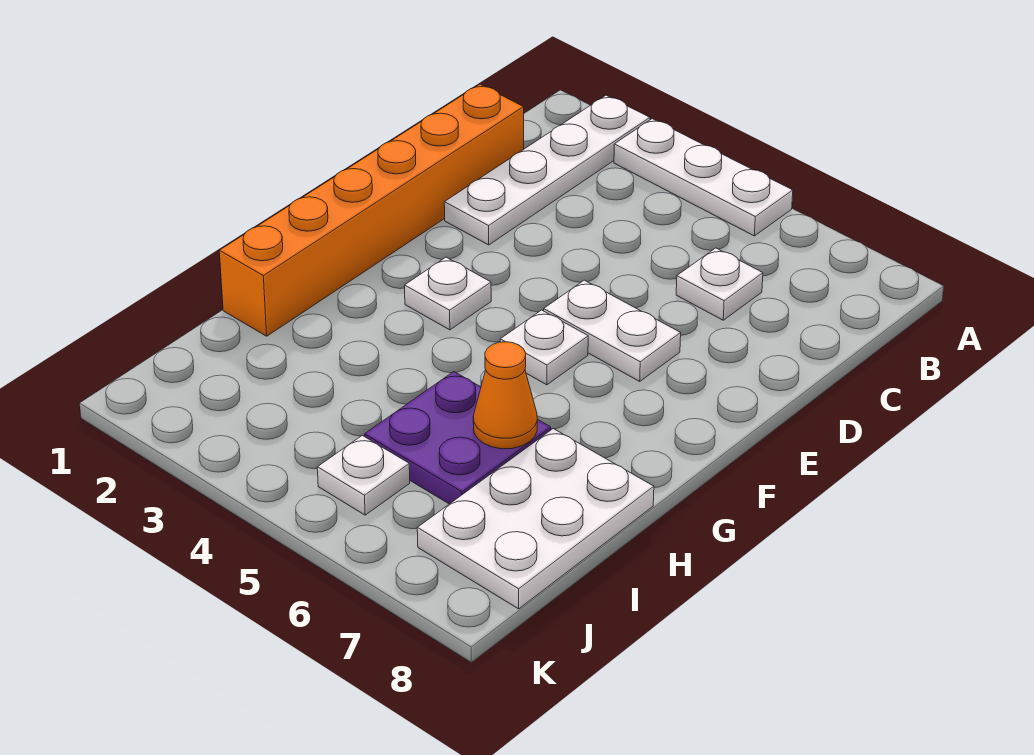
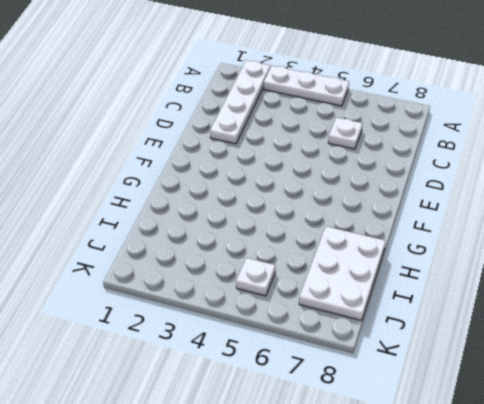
none -> orange 1x6 brick [219,84,524,336]
none -> white 1x2 plate [544,280,681,381]

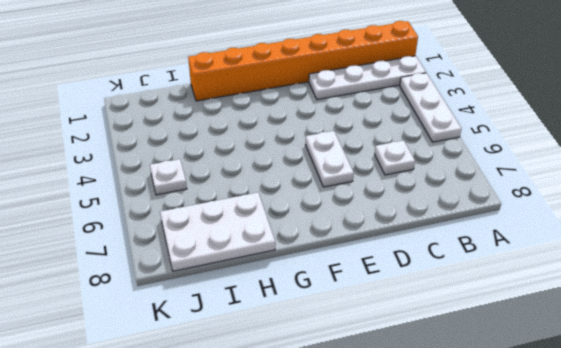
orange 1x8 brick [188,21,418,101] -> orange 1x6 brick [219,84,524,336]
none -> white 1x1 plate [405,257,491,330]
none -> white 1x1 plate [500,310,588,385]

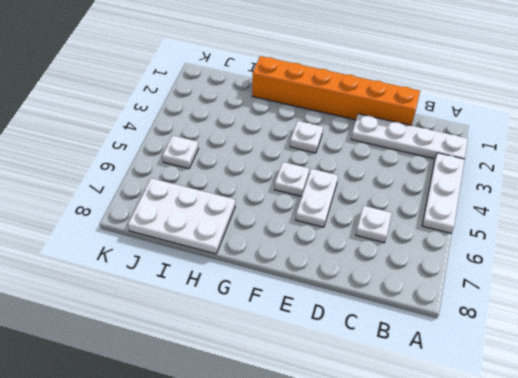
none -> purple 2x2 plate [365,372,551,504]
none -> orange 1x1 cone [473,342,538,449]

